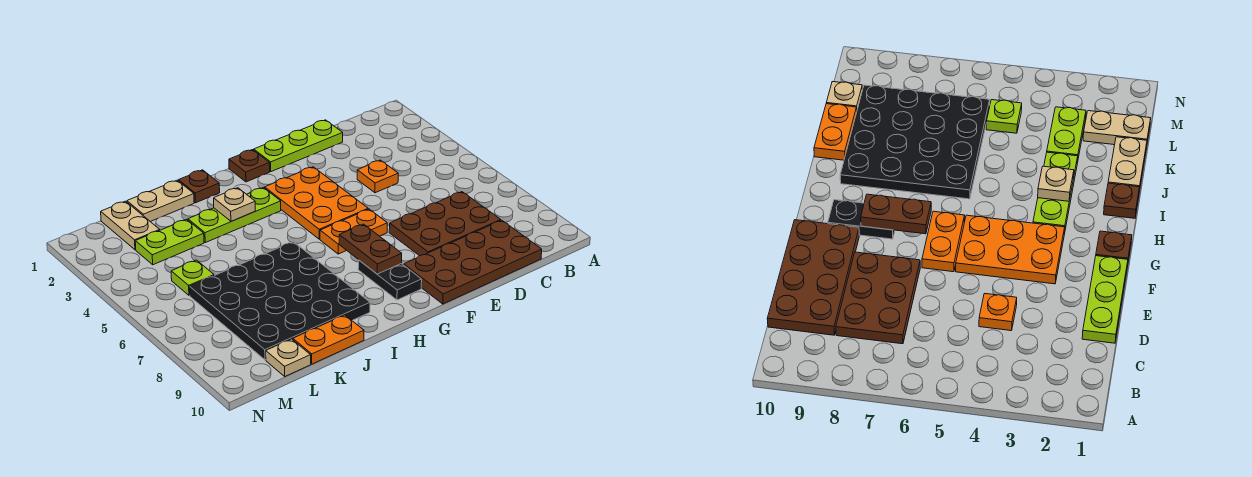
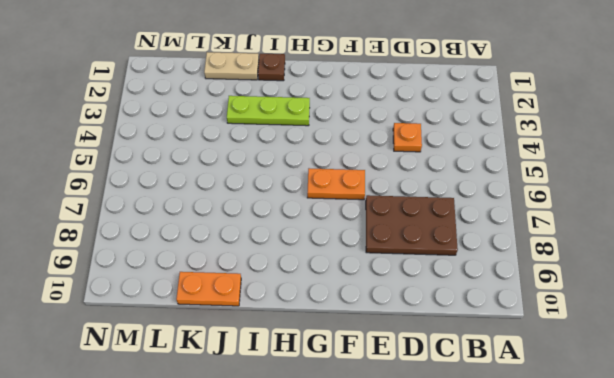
none -> brown 2x4 plate [404,220,542,304]
none -> lime 1x3 plate [254,120,343,172]
none -> orange 2x3 plate [265,167,368,239]

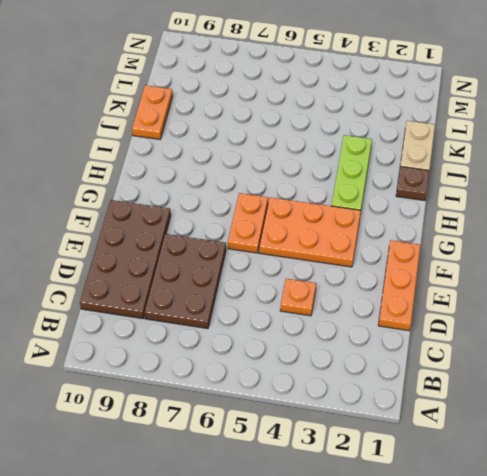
orange 1x3 plate [378,240,420,331] -> lime 1x3 plate [254,120,343,172]
none -> brown 1x1 plate [229,150,270,182]
none -> black 1x2 plate [358,260,422,300]
none -> black 4x4 plate [190,242,370,360]

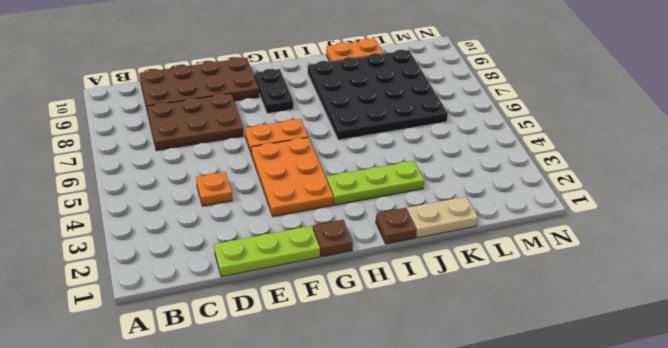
none -> lime 1x2 plate [135,219,204,265]
none -> tan 1x2 plate [101,201,160,250]
none -> lime 1x1 plate [171,260,214,295]

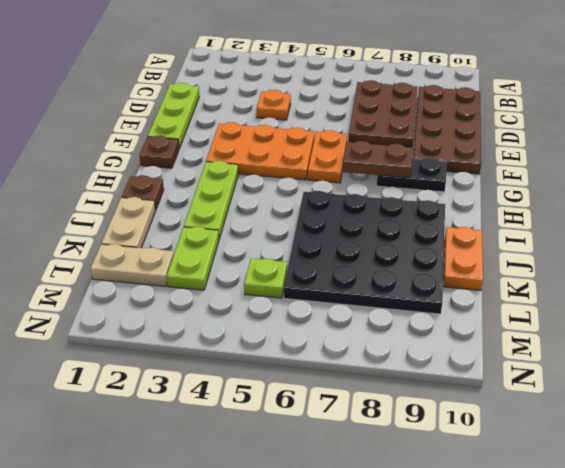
none -> tan 1x1 plate [266,339,311,376]
none -> tan 1x1 plate [214,188,255,221]

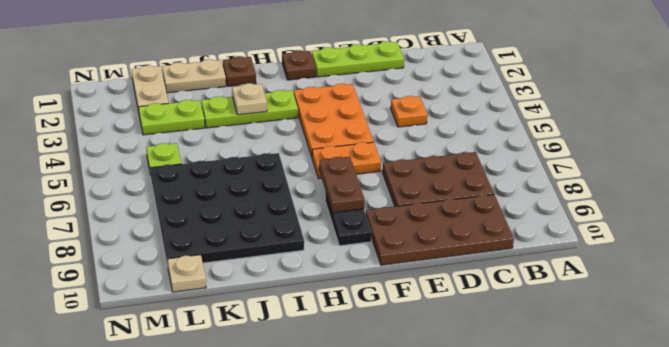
none -> orange 1x2 plate [293,315,364,364]

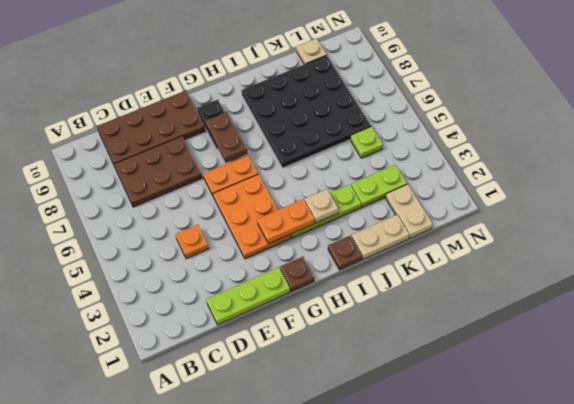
orange 1x2 plate [257,199,315,244] -> orange 1x2 plate moved to [293,315,364,364]

